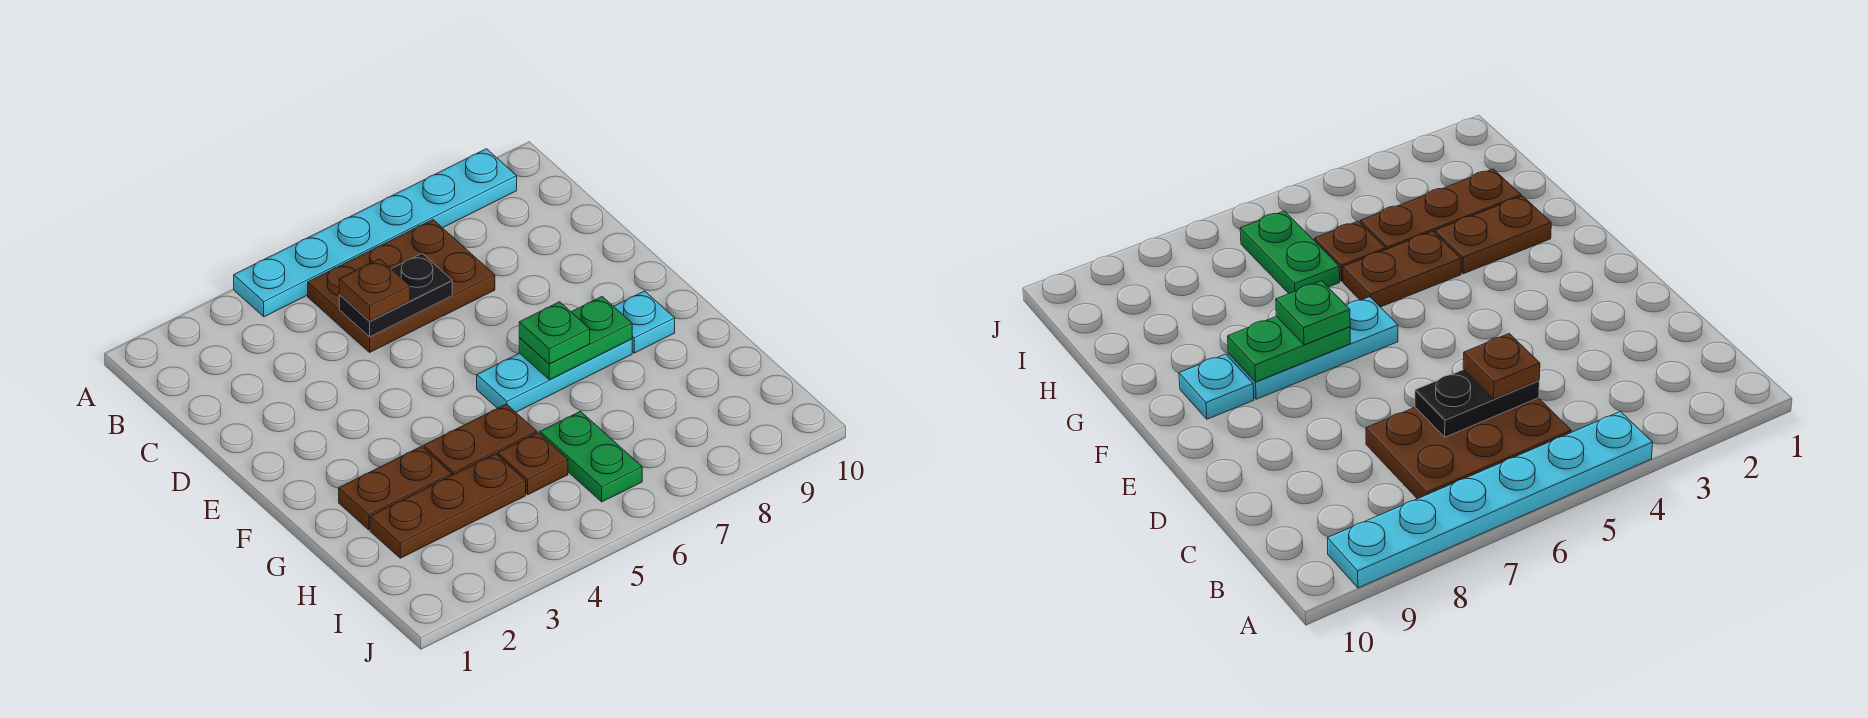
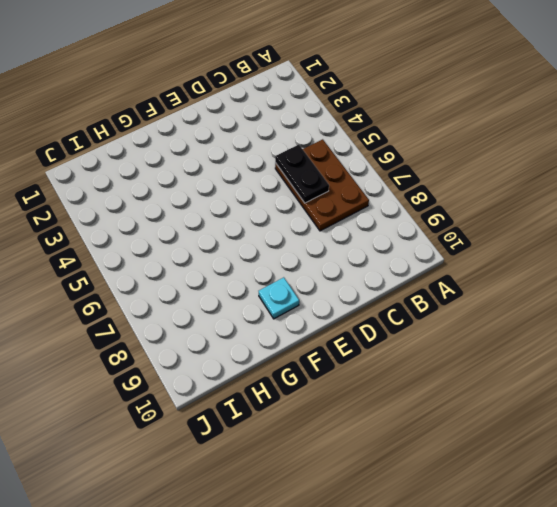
none -> cyan 1x6 plate [234,149,517,317]
none -> cyan 1x3 plate [477,339,632,412]
none -> brown 1x2 plate [339,446,452,530]

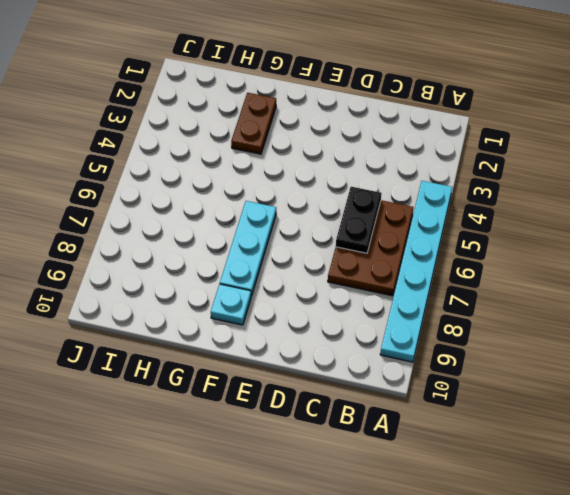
none -> brown 1x2 plate [423,404,537,475]
none -> brown 1x3 plate [370,454,526,558]
none -> brown 1x1 plate [498,433,568,495]

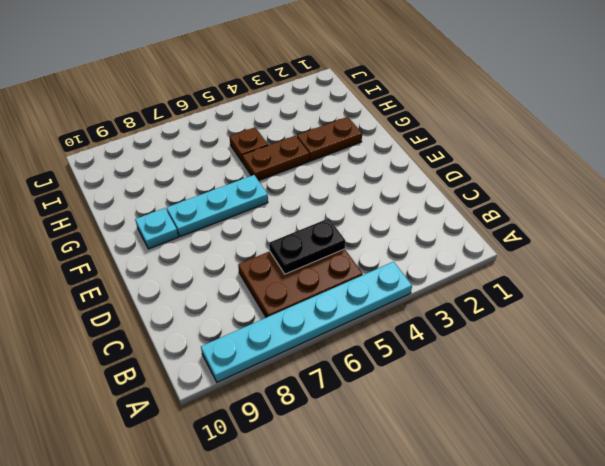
none -> brown 1x3 plate [370,454,526,558]
none -> green 1x2 plate [540,411,642,502]
none -> green 1x2 plate [519,297,632,380]

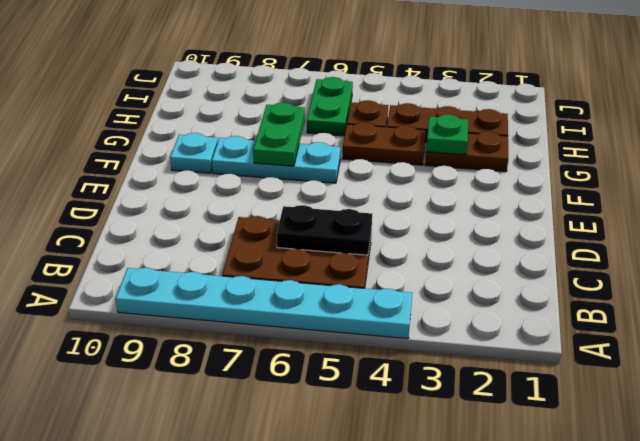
green 1x2 plate [253,102,305,166] -> green 1x2 plate turned to [519,297,632,380]
green 1x1 plate [426,114,468,155] -> green 1x1 plate moved to [519,302,590,364]
none -> brown 1x1 plate [339,259,410,321]

